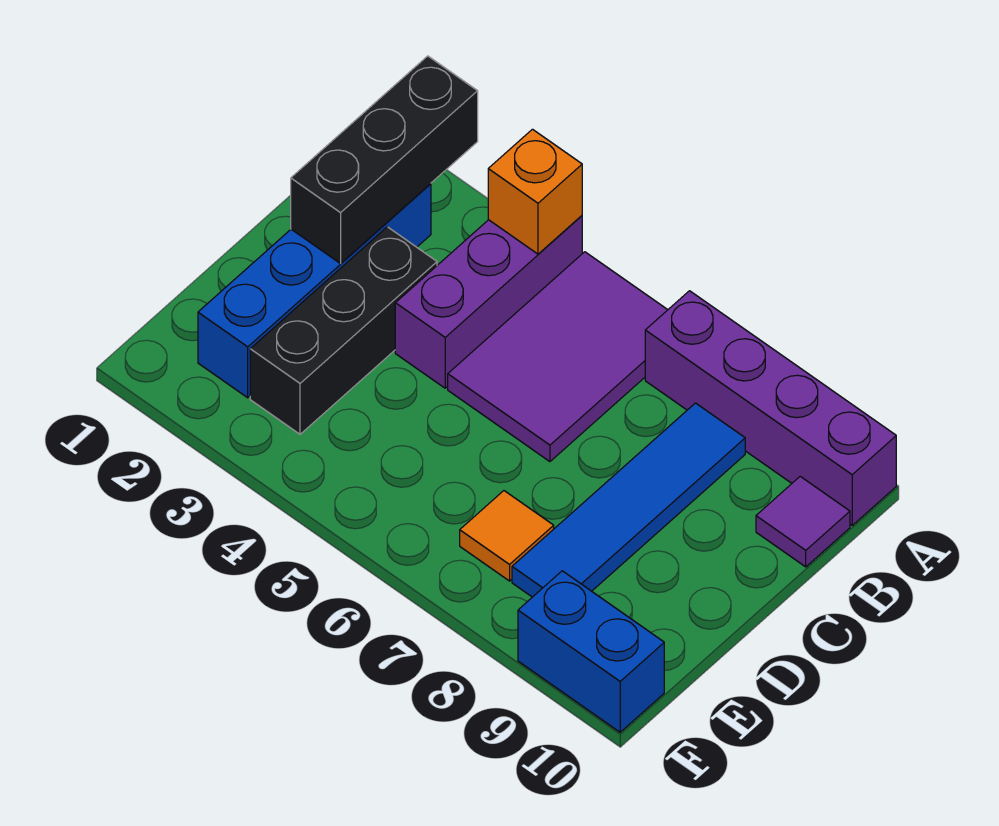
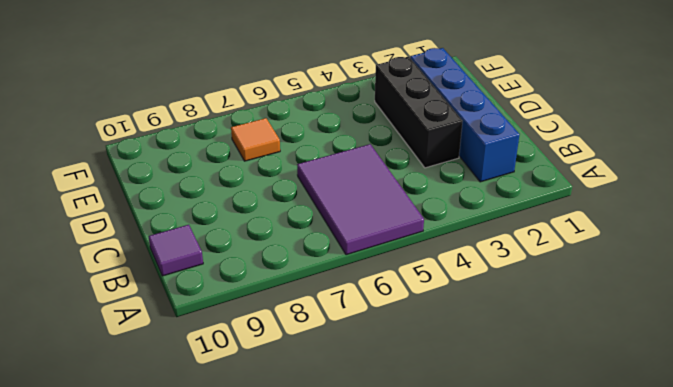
none -> purple 1x3 brick [395,216,582,388]
none -> purple 1x4 brick [645,291,896,525]

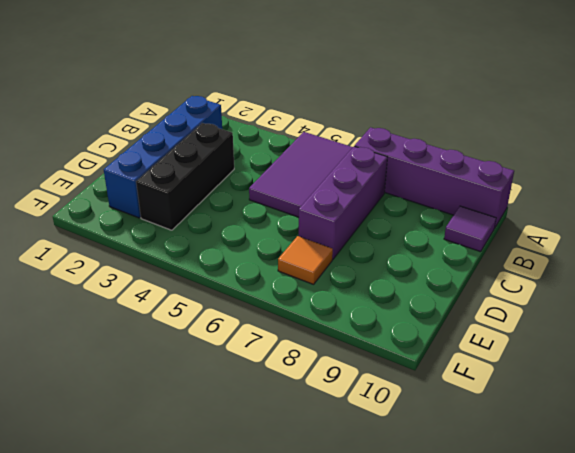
purple 1x3 brick [299,146,387,259] -> purple 1x3 brick moved to [395,216,582,388]
none -> blue 1x4 tile [512,403,745,597]
none -> blue 1x2 brick [518,571,664,732]

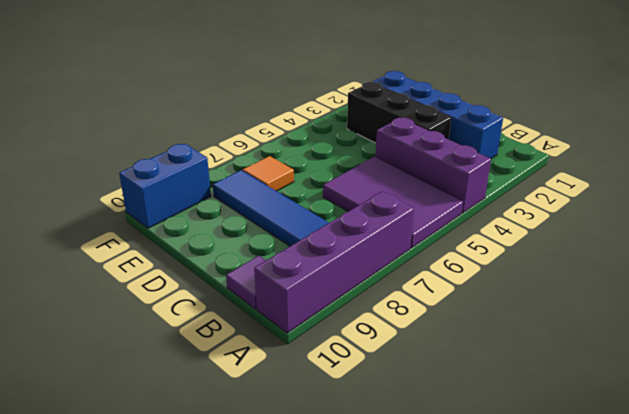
none -> black 1x3 brick [291,56,478,263]
none -> orange 1x1 brick [488,129,582,254]

